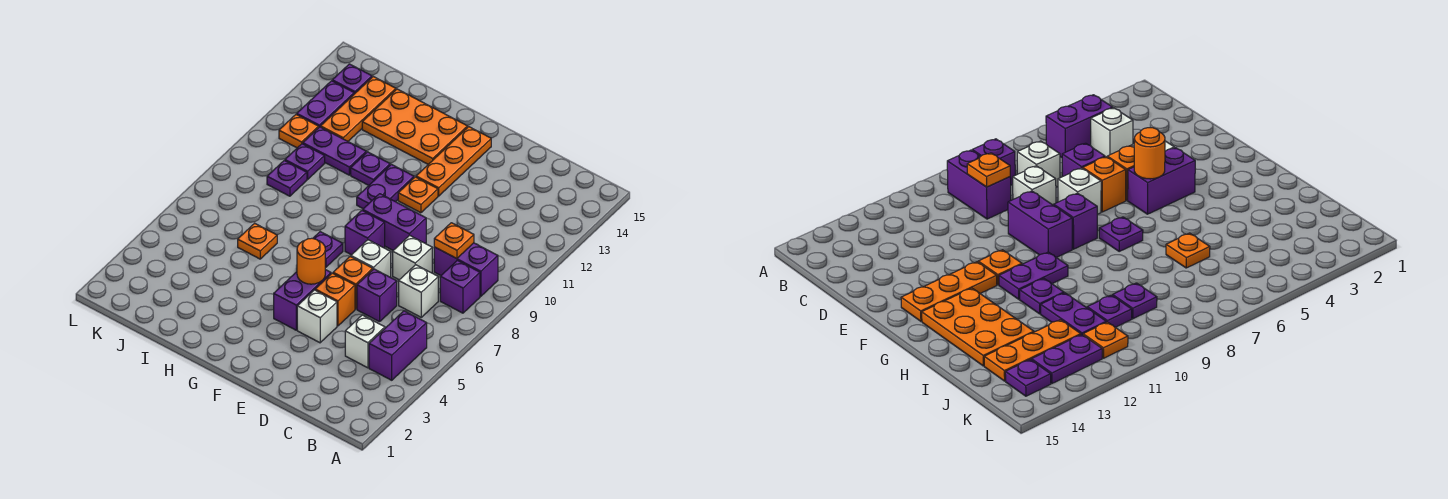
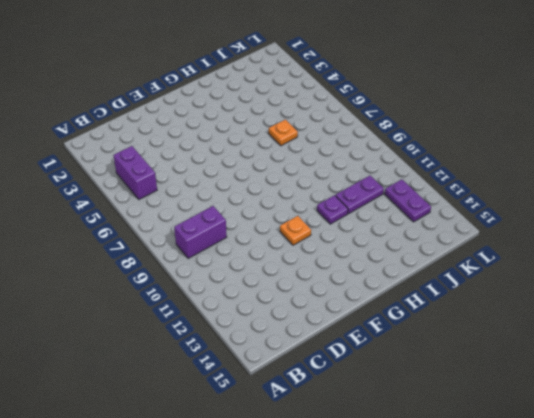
none -> purple 1x1 brick [440,260,480,313]
none -> white 1x1 brick [345,315,385,368]
none -> white 1x1 brick [399,265,438,317]
none -> purple 1x1 brick [357,269,397,322]

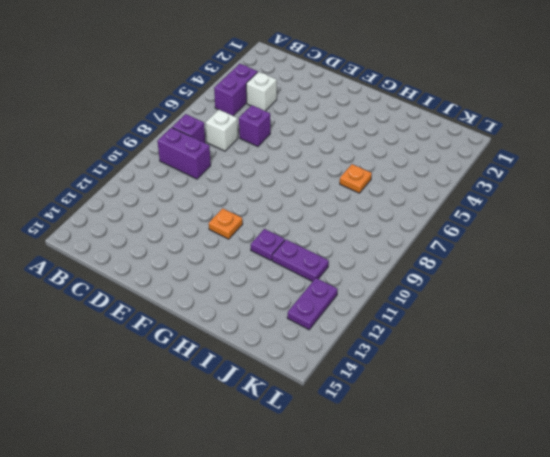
none -> white 1x1 brick [393,235,432,280]
none -> white 1x1 brick [297,290,337,343]
none -> orange 1x1 brick [315,273,355,326]
none -> orange 1x1 brick [333,256,373,309]

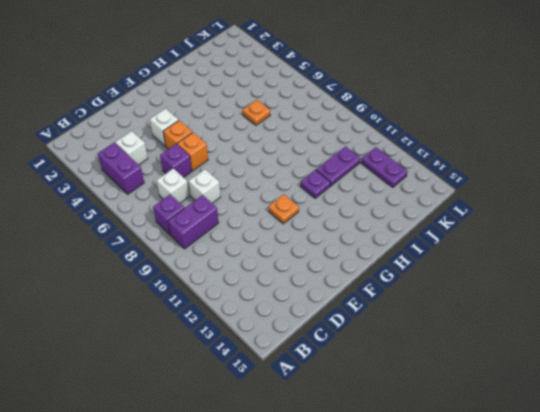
none -> white 1x1 brick [351,240,391,277]
none -> purple 1x2 brick [363,194,426,250]
none -> purple 1x2 brick [274,270,331,330]
none -> purple 1x1 brick [345,210,385,255]

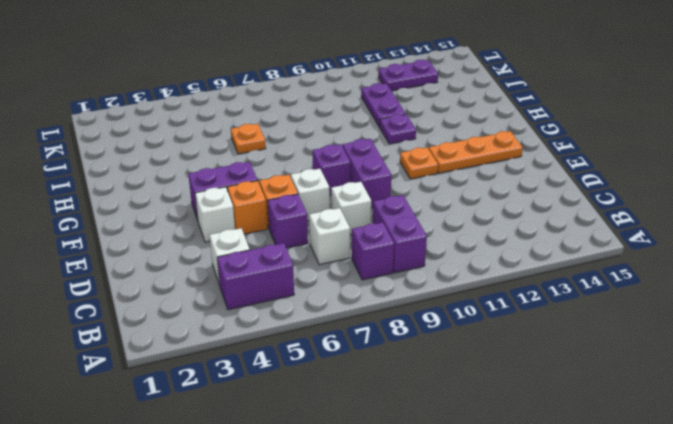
none -> purple 1x1 plate [313,232,343,267]
none -> purple 1x2 plate [357,165,414,209]
none -> orange 2x3 plate [362,89,468,164]
none -> purple 1x1 plate [267,161,307,196]

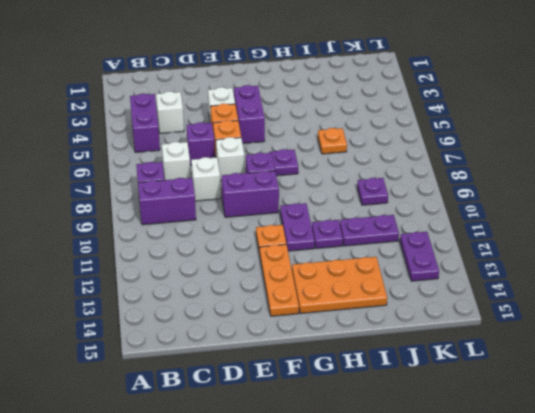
none -> purple 1x1 plate [285,144,325,179]
none -> orange 1x3 plate [321,77,396,141]
none -> orange 1x1 plate [279,114,319,148]
none -> purple 1x1 plate [332,64,372,94]

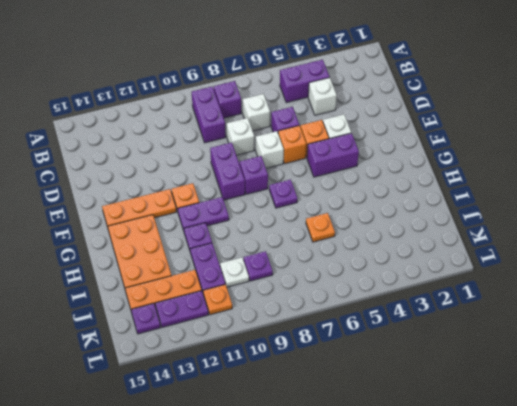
white 1x1 plate [220,258,249,287] -> purple 1x1 plate [285,144,325,179]
none -> orange 1x1 plate [434,223,474,259]
none -> orange 1x1 round brick [297,238,325,284]

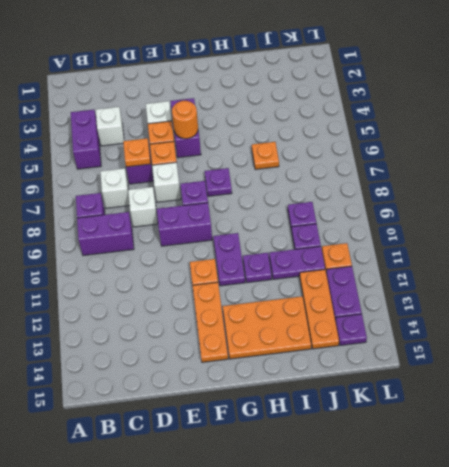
orange 1x1 plate [123,138,151,167] -> orange 1x1 plate moved to [434,223,474,259]

